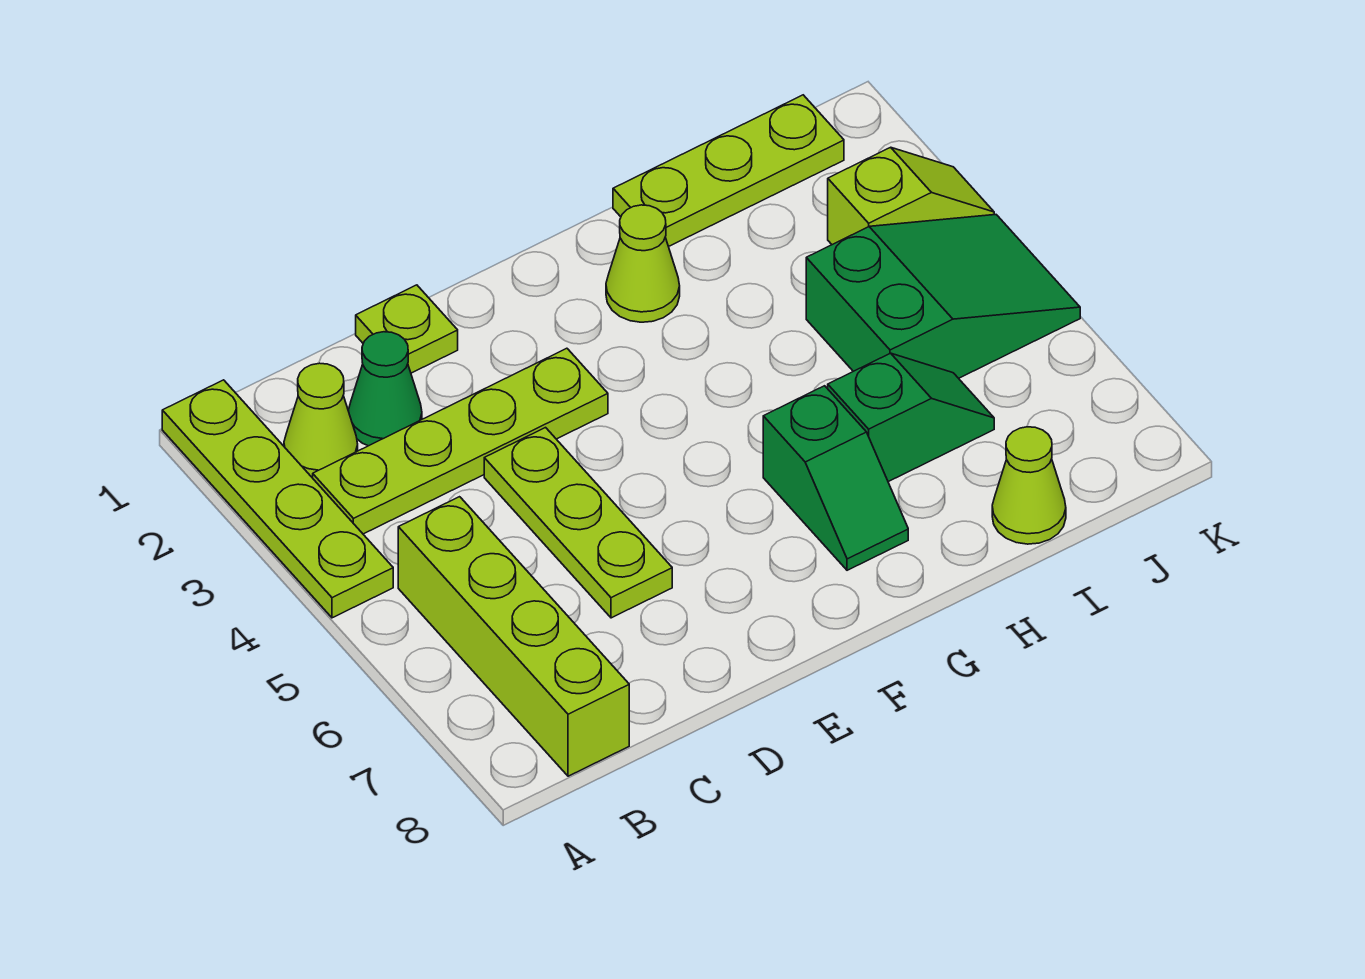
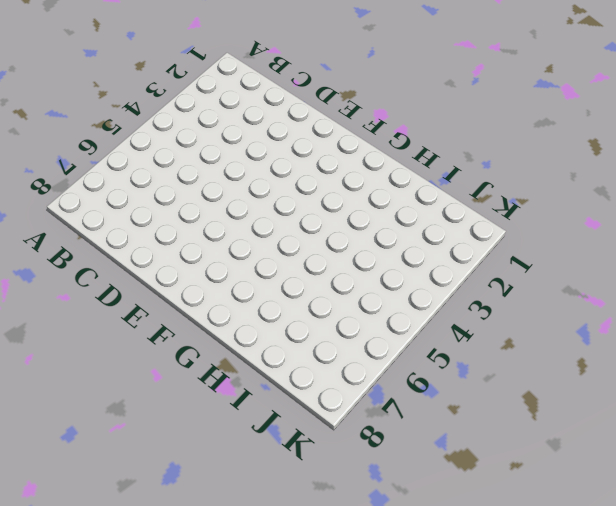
none -> lime 1x4 plate [162,380,393,618]
none -> lime 1x1 cone [284,363,358,478]
none -> lime 1x4 plate [313,348,608,534]

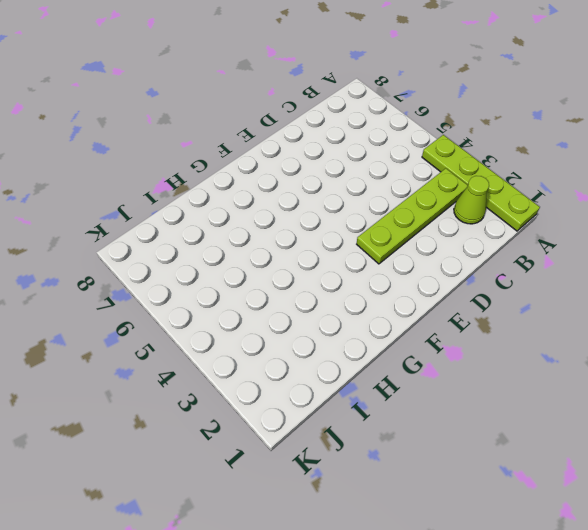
none -> lime 1x4 brick [398,497,629,776]
none -> green 1x1 cone [348,332,422,446]
none -> lime 1x1 plate [356,285,458,373]

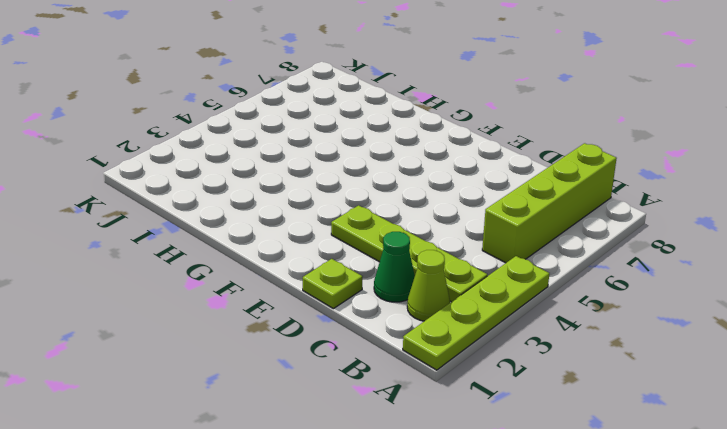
none -> lime 1x3 plate [484,428,672,618]
none -> lime 1x1 cone [606,205,680,322]
none -> green 1x2 slope [763,386,908,570]

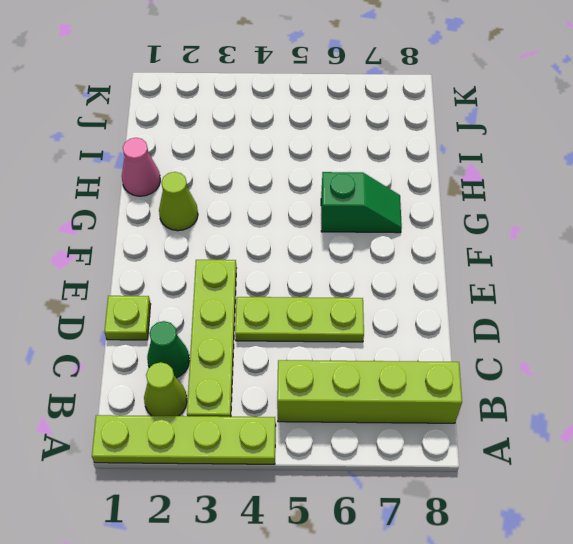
pink 1x1 cone [122,138,160,196] -> lime 1x3 plate [613,95,844,246]
none -> green 1x2 slope [828,353,994,482]
none -> green 2x3 slope [806,215,1080,378]
none -> lime 1x1 cone [992,427,1066,544]

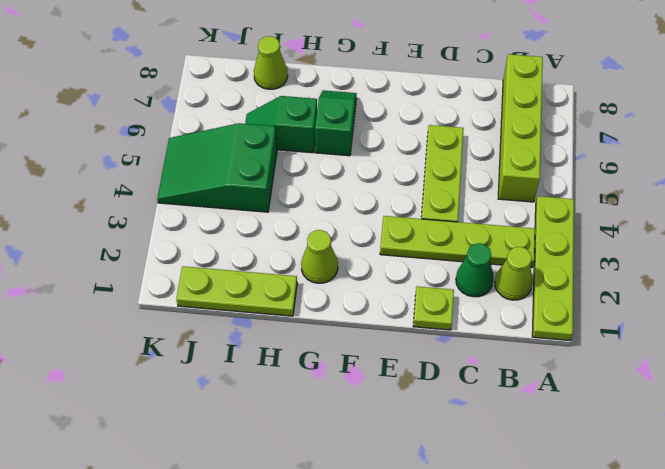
none -> lime 1x2 slope [828,147,994,245]

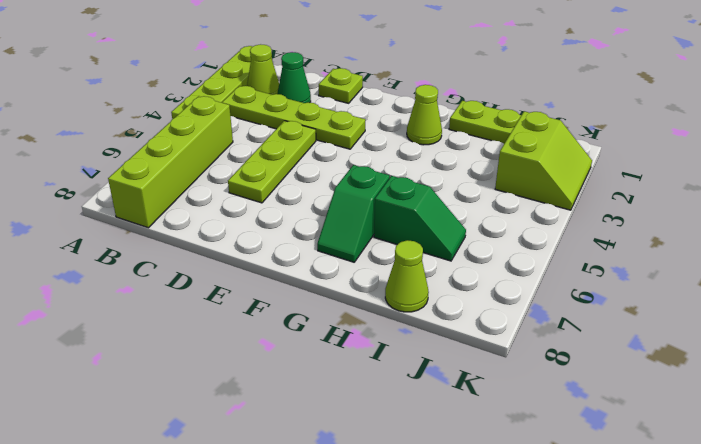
lime 2x2 slope [495,111,592,210] -> lime 1x2 slope [828,147,994,245]
none -> green 2x3 slope [806,215,1080,378]

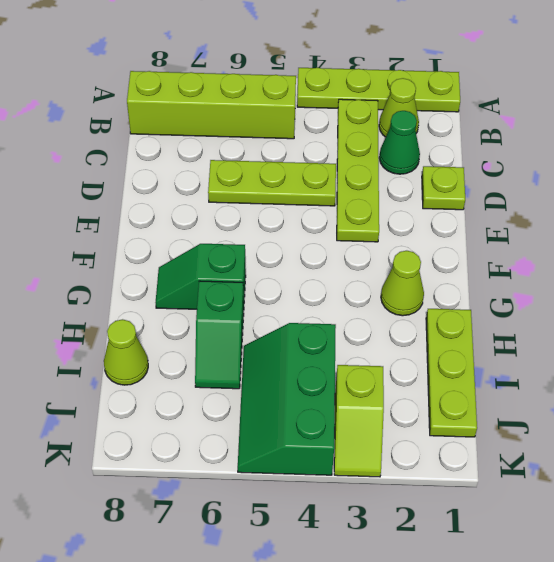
green 2x3 slope [238,323,336,475] -> green 2x3 slope turned to [806,215,1080,378]

